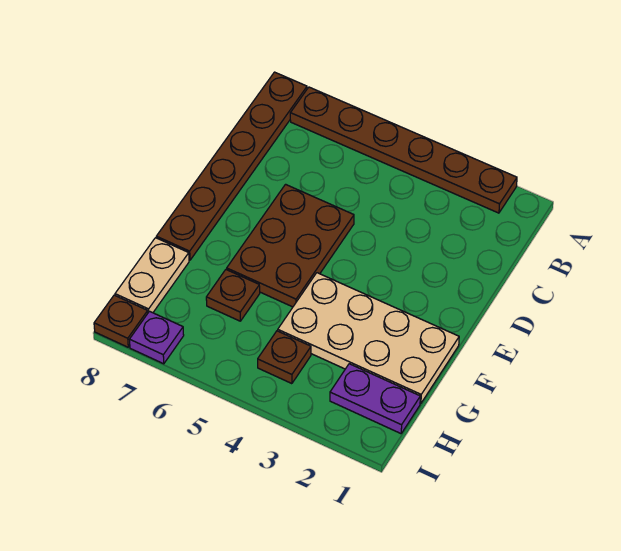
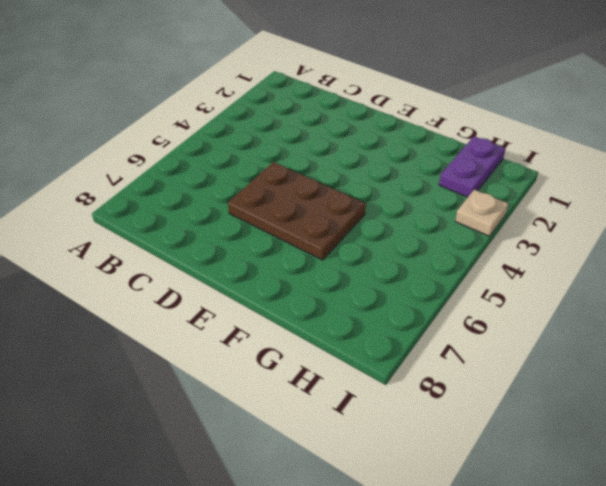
tan 1x1 plate [455,190,508,236] -> none
none -> brown 1x6 plate [290,87,517,213]
none -> brown 1x6 plate [156,72,307,260]

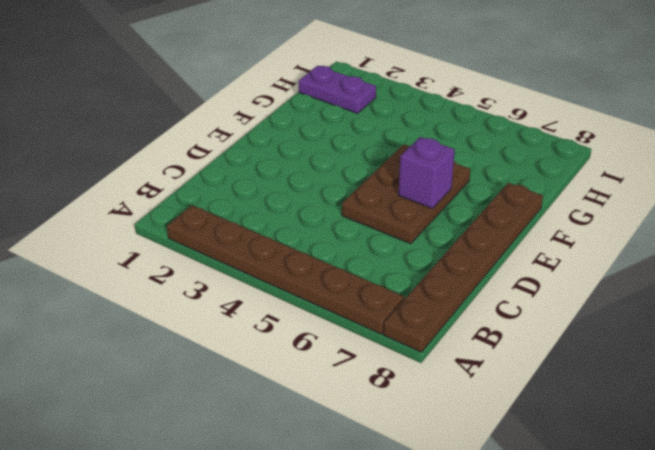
purple 1x1 brick [398,137,455,209] -> none
none -> tan 2x4 plate [278,273,459,403]
none -> brown 1x1 plate [206,270,260,321]

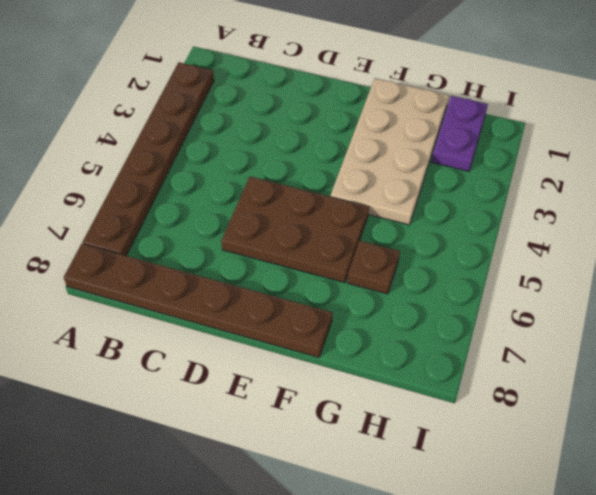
none -> tan 1x2 plate [115,238,189,313]
none -> brown 1x1 plate [258,331,311,384]

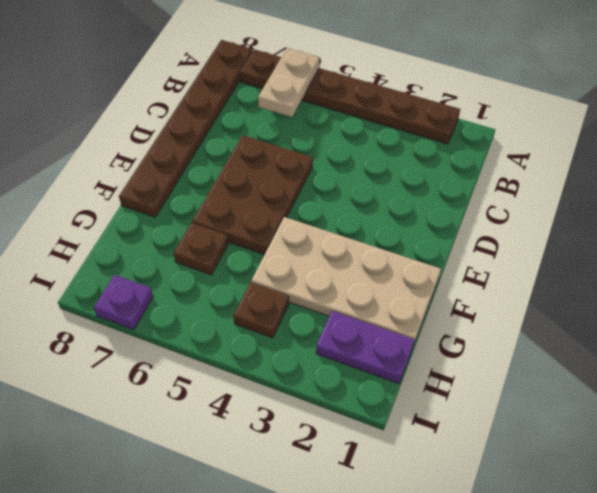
tan 1x2 plate [258,48,320,117] -> tan 1x2 plate moved to [115,238,189,313]
none -> brown 1x1 plate [94,295,148,347]

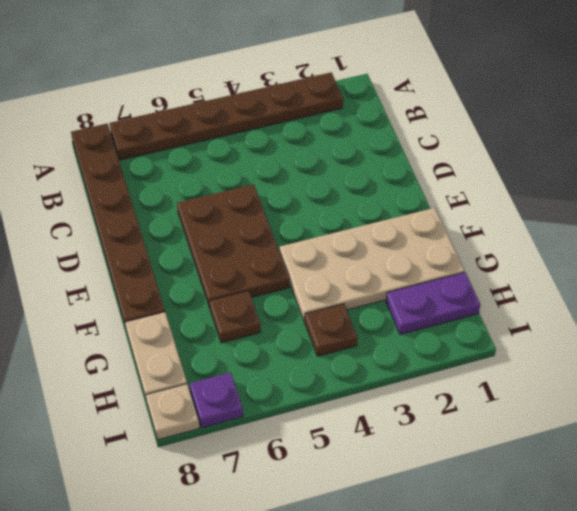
tan 1x1 plate [146,384,199,440] -> brown 1x1 plate [94,295,148,347]

